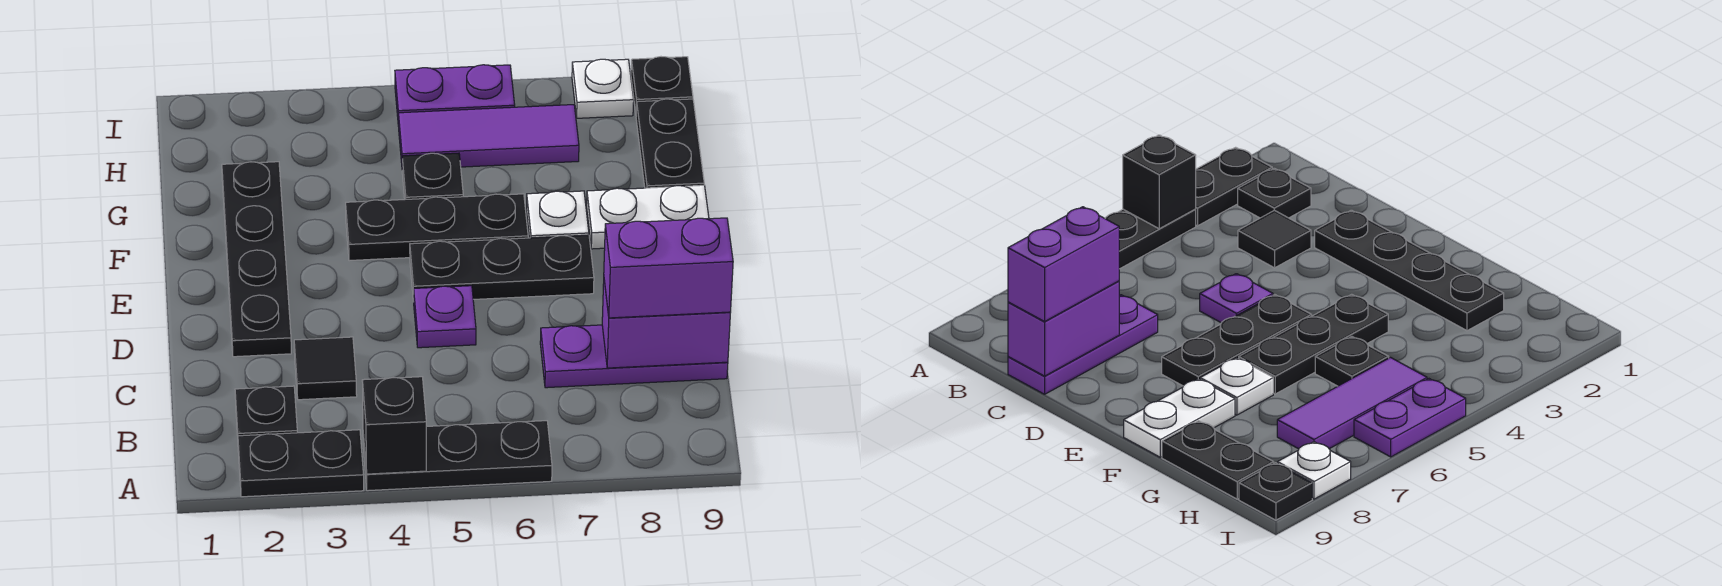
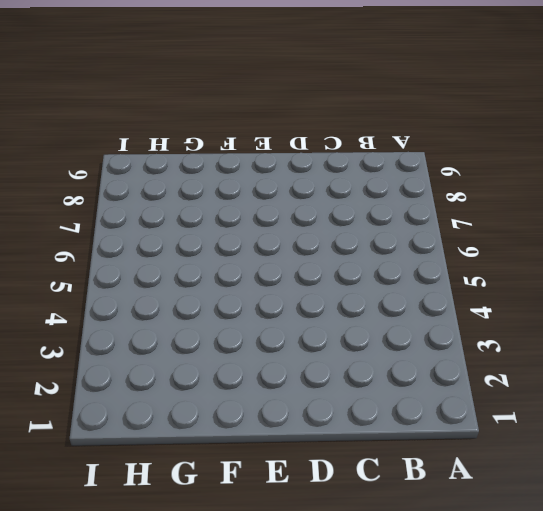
none -> black 1x2 plate [238,430,364,497]
none -> black 1x3 plate [363,421,552,491]
none -> black 1x1 plate [235,386,297,436]

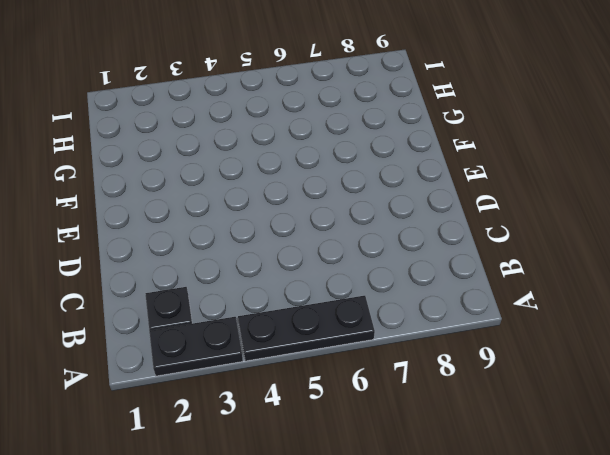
none -> black 1x1 tile [294,337,357,400]
none -> purple 1x3 plate [540,325,728,388]
none -> black 1x4 plate [222,162,291,357]

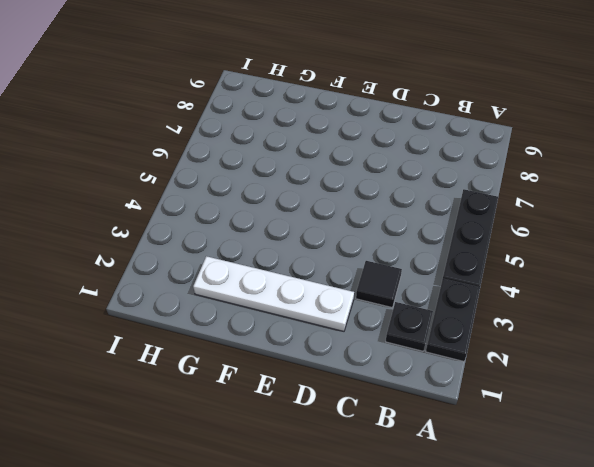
white 1x4 plate [193,256,354,331] -> black 1x4 plate [222,162,291,357]
none -> purple 1x3 plate [540,325,728,388]
none -> purple 1x1 plate [414,286,476,348]
none -> black 1x3 plate [410,235,594,302]

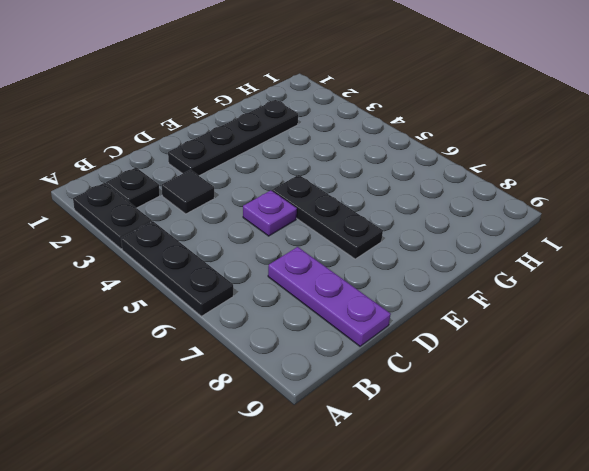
none -> black 1x3 plate [346,194,528,261]
none -> white 1x1 plate [526,191,589,238]
none -> white 1x2 plate [587,185,709,249]

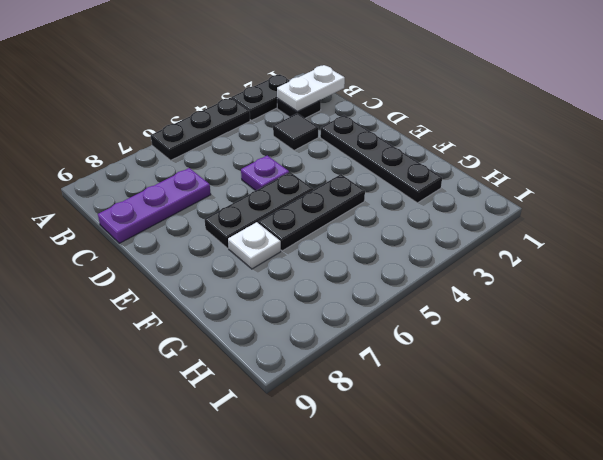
white 1x2 plate [277,65,345,112] -> white 1x2 plate moved to [587,185,709,249]
none -> black 1x1 plate [402,153,463,199]
none -> black 1x2 plate [636,99,704,188]
none -> purple 1x3 tile [399,105,579,167]

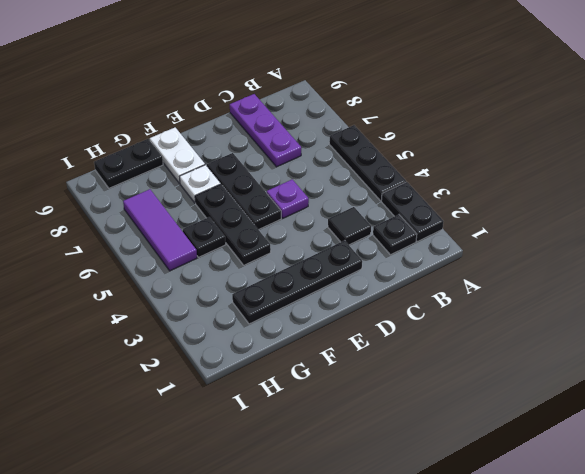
none -> purple 1x2 plate [395,65,515,126]
none -> white 1x1 plate [572,59,634,118]
none -> black 1x1 plate [631,57,693,112]

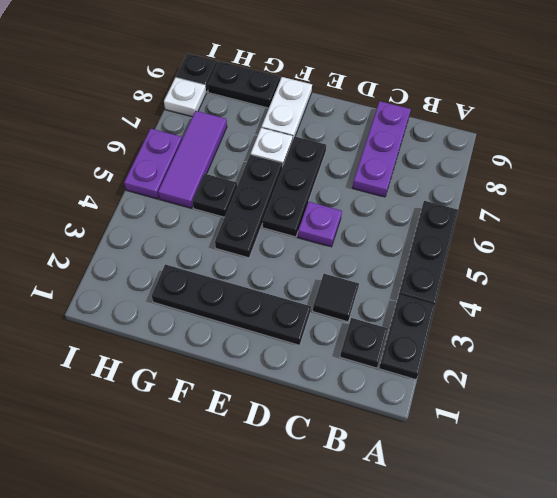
none -> black 1x1 brick [362,377,426,474]
none -> purple 1x2 brick [602,281,730,368]
none -> purple 1x2 brick [604,218,733,318]

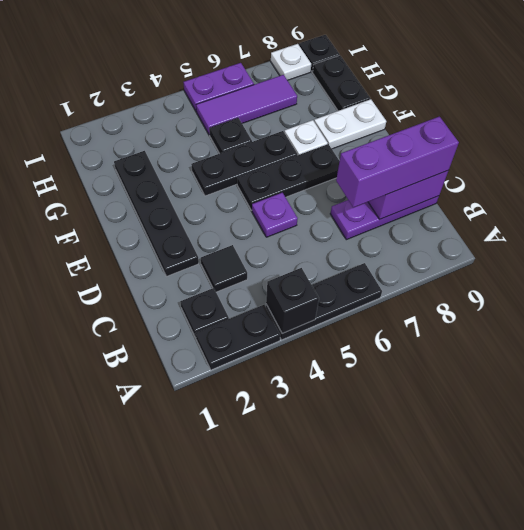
purple 1x3 brick [336,117,459,207] -> purple 1x2 brick [604,218,733,318]

